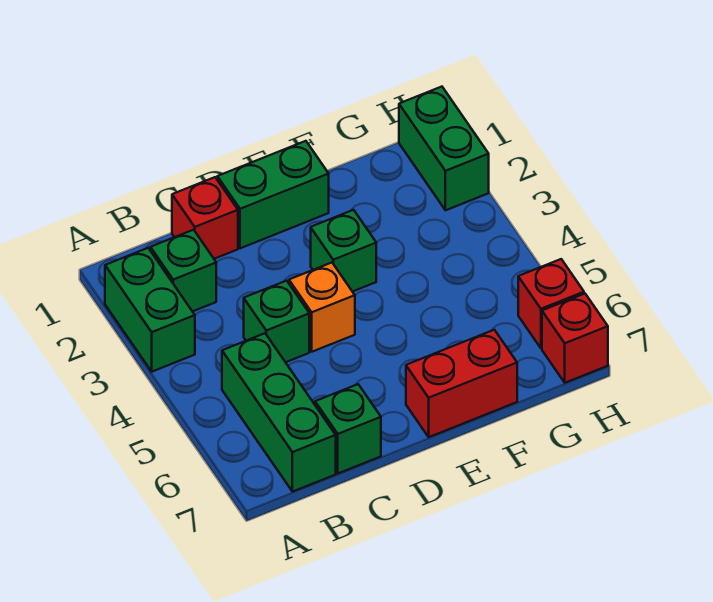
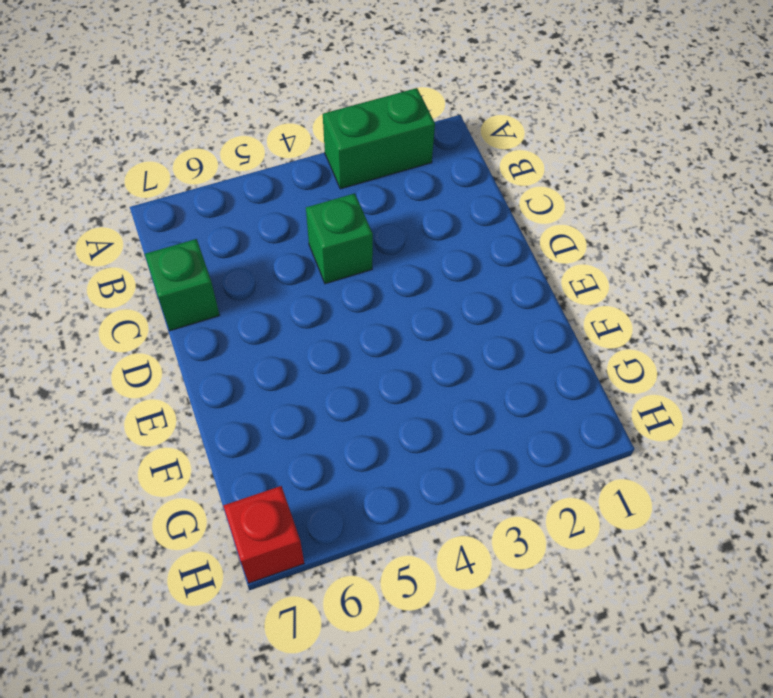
none -> green 1x1 brick [151,230,216,311]
none -> green 1x3 brick [222,333,336,492]
none -> red 1x1 brick [172,177,238,259]

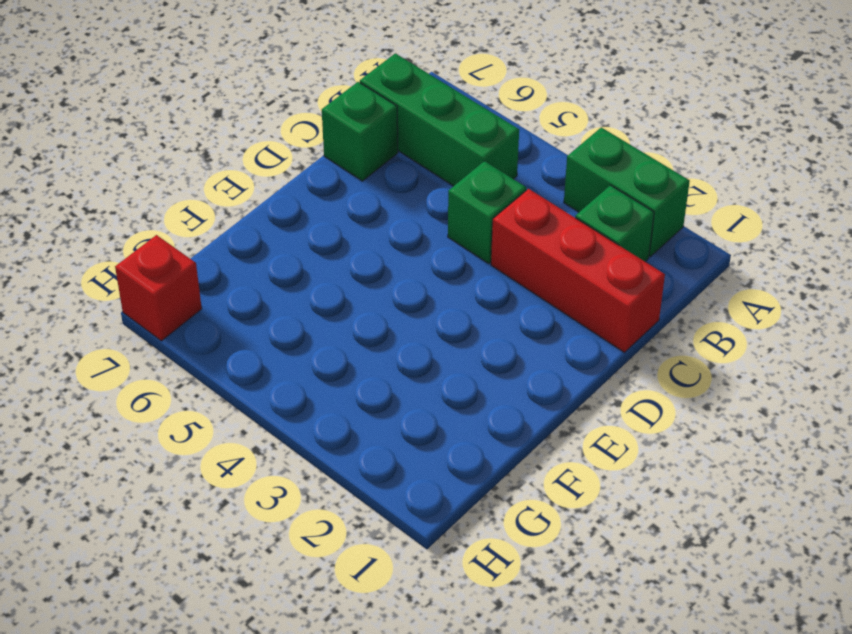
red 1x3 brick [491,189,665,352] -> red 1x1 brick [172,177,238,259]
none -> green 1x2 brick [217,141,329,248]
none -> orange 1x1 brick [289,263,355,352]
none -> green 1x1 brick [311,210,376,292]

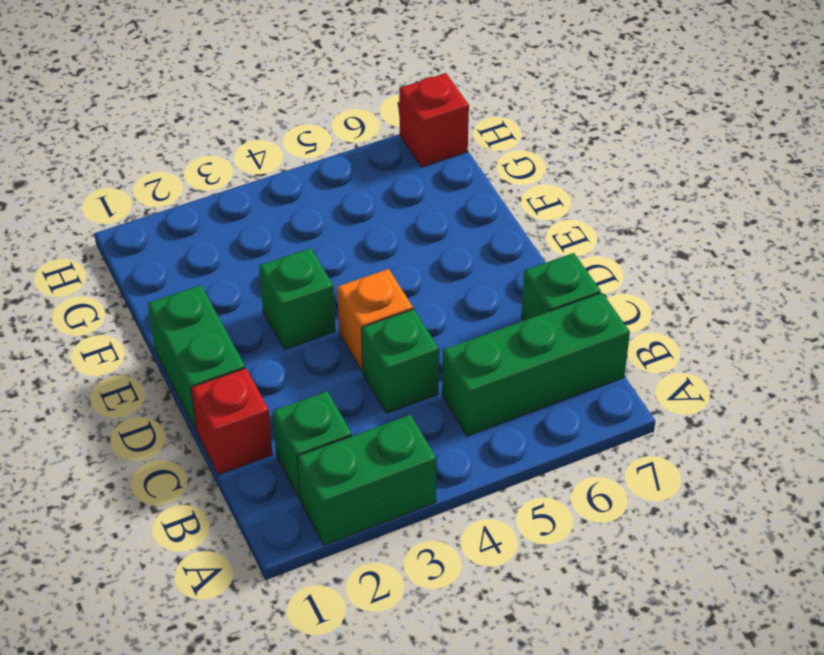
none -> red 1x2 brick [406,330,517,437]
none -> green 1x2 brick [399,87,489,210]
none -> red 1x1 brick [518,259,584,348]

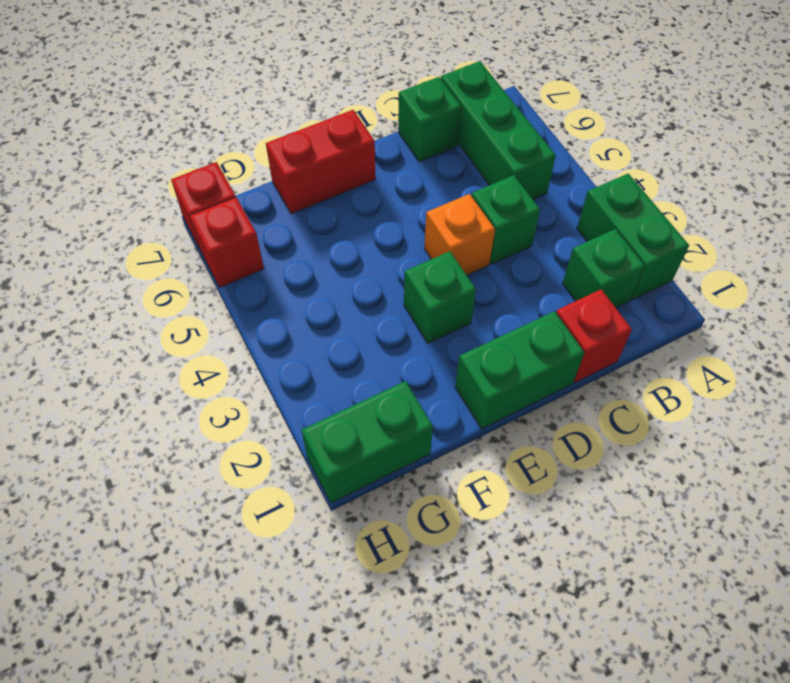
green 1x2 brick [302,381,433,503] -> green 1x2 brick turned to [399,87,489,210]

